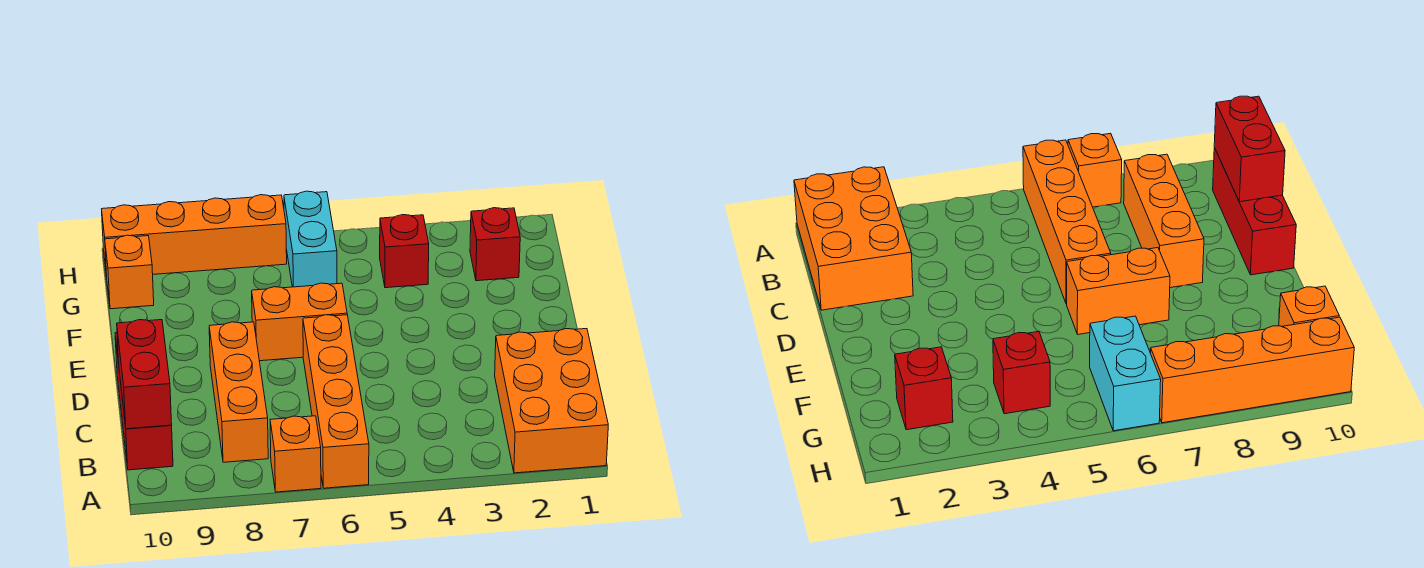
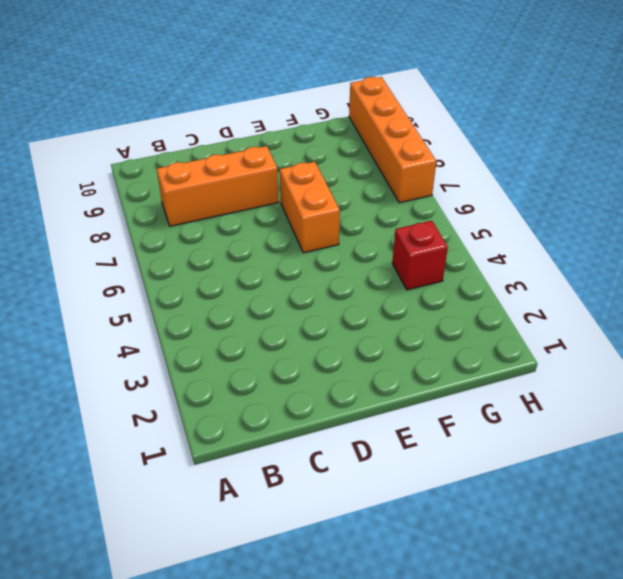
none -> orange 2x3 brick [495,329,608,473]
none -> orange 1x4 brick [303,315,369,488]
none -> orange 1x1 brick [270,416,321,492]

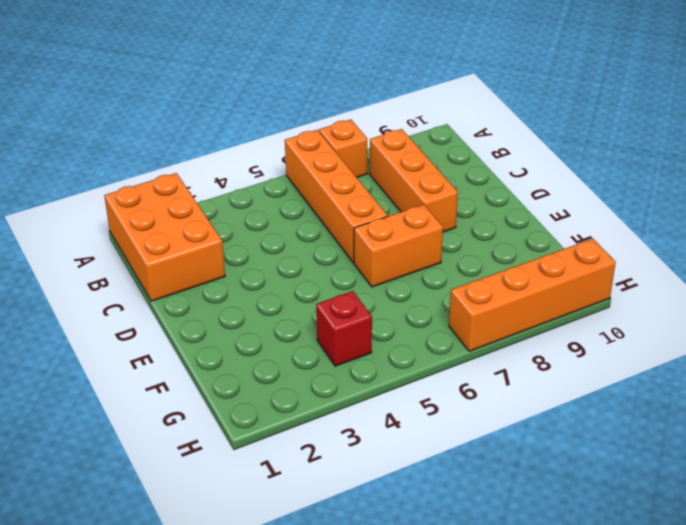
none -> red 1x3 brick [115,333,173,470]
none -> red 1x1 brick [470,208,520,281]
none -> cyan 1x2 brick [284,191,337,287]

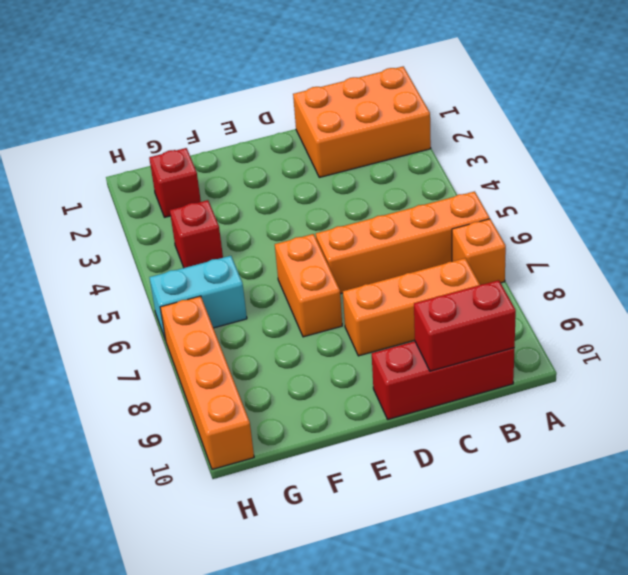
none -> orange 1x1 brick [105,235,154,309]

